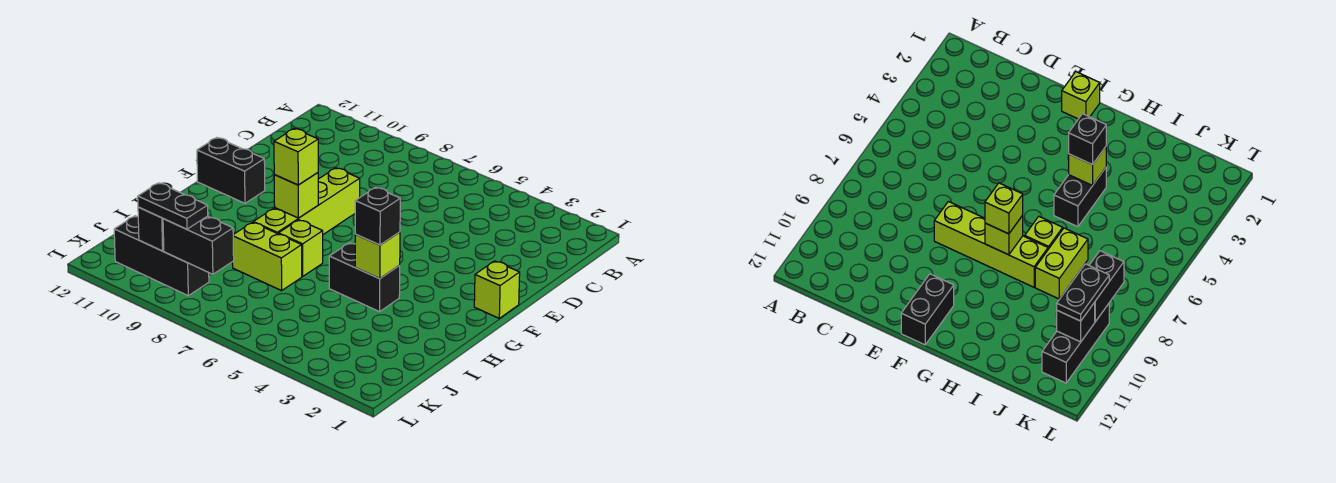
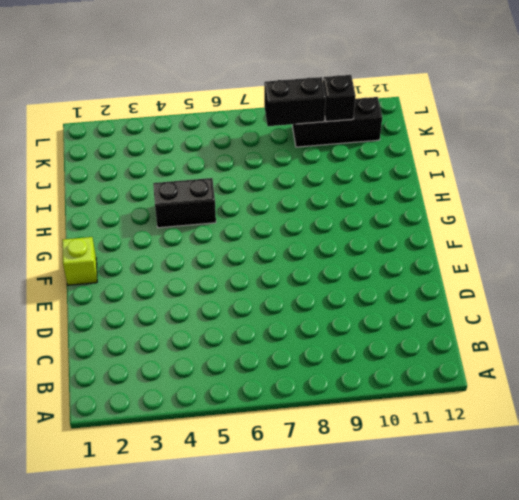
none -> lime 1x4 brick [253,168,360,234]
none -> black 1x2 brick [197,138,265,203]
none -> lime 1x1 brick [279,220,323,276]

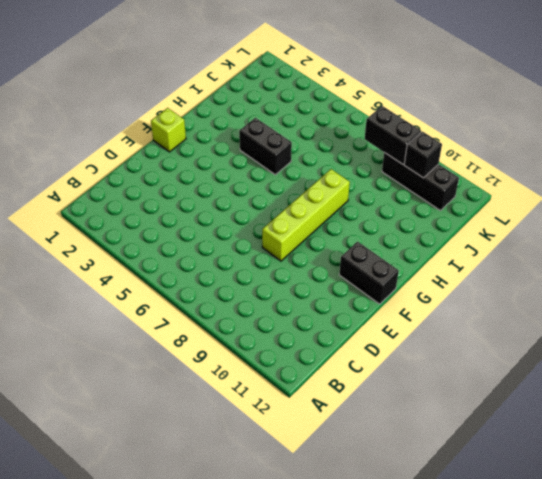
none -> lime 1x1 brick [279,220,323,276]
none -> lime 1x2 brick [232,222,302,291]
none -> lime 1x1 brick [274,173,318,218]

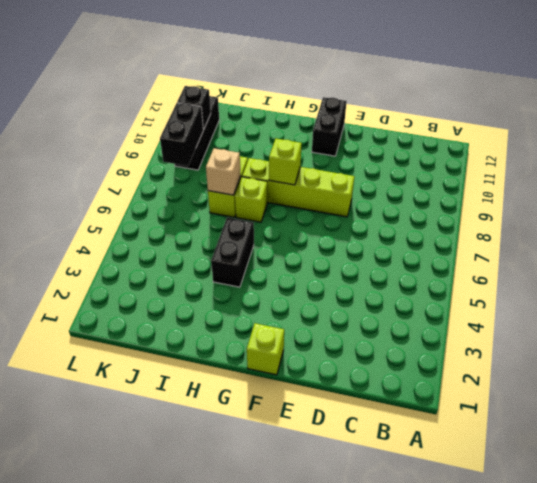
tan 1x1 brick [206,148,241,195] -> none
none -> lime 1x1 brick [355,232,400,278]
none -> lime 1x1 brick [274,129,318,185]
none -> black 1x1 brick [355,187,400,245]

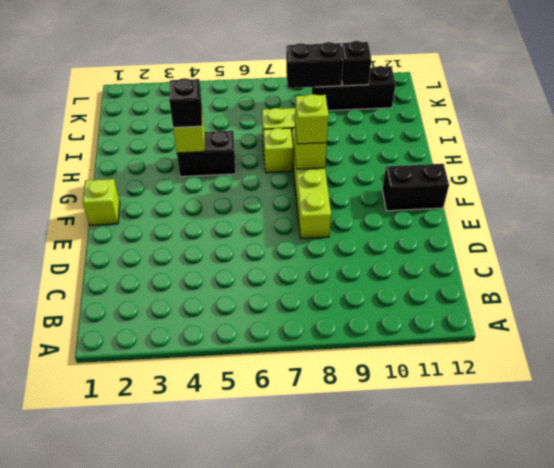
none -> black 1x2 plate [138,183,208,229]

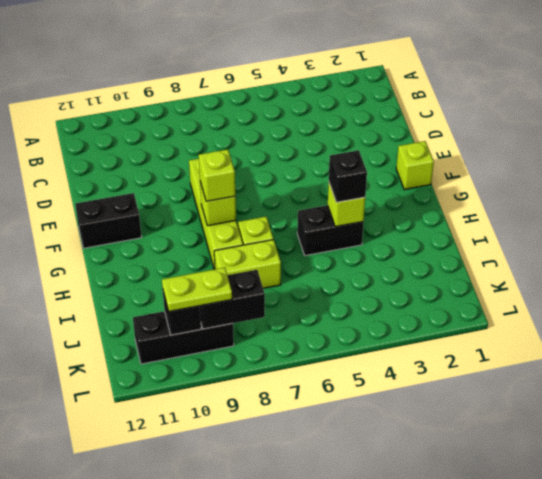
lime 1x2 plate [162,267,232,311] -> black 1x2 plate [138,183,208,229]

